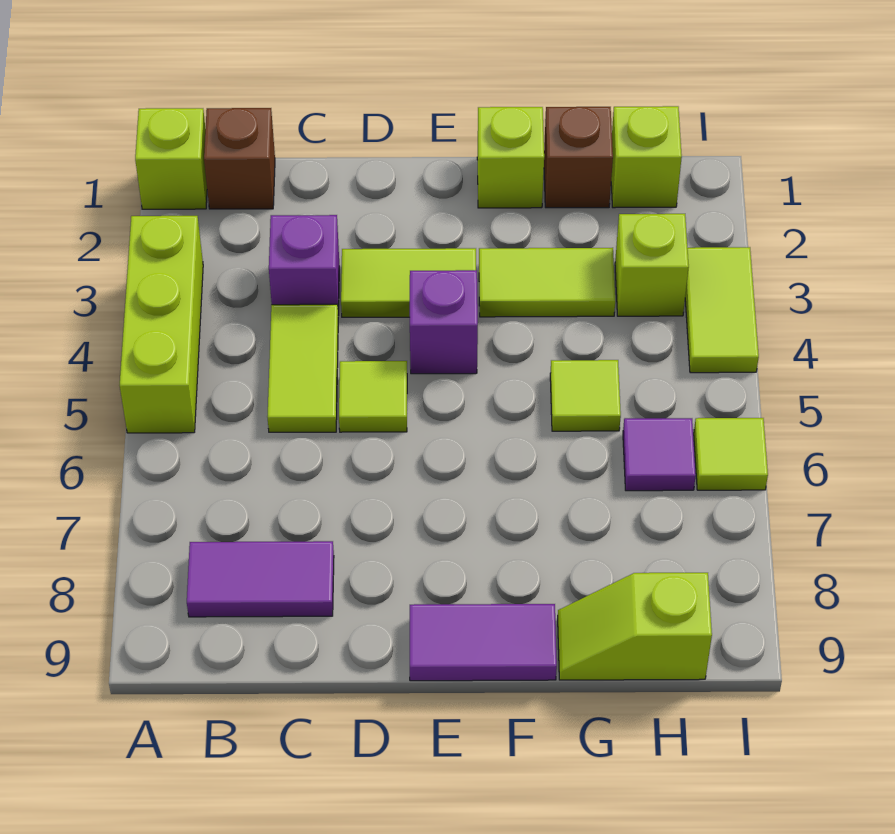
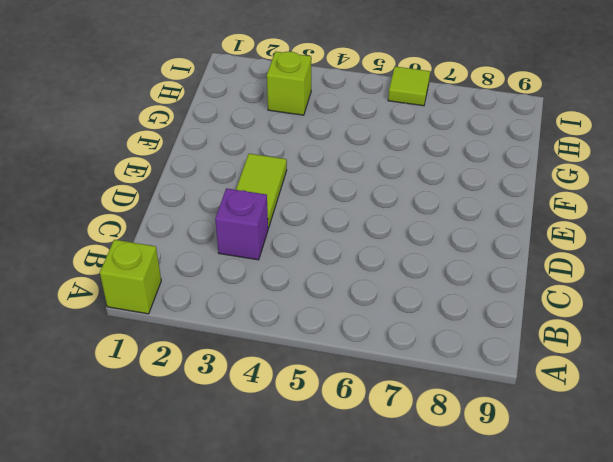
none -> lime 1x3 brick [120,216,203,433]
none -> brown 1x1 brick [204,108,275,209]
none -> purple 1x2 tile [187,541,334,617]

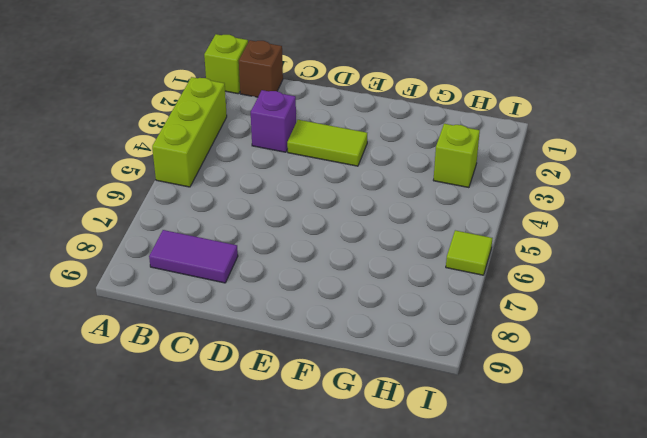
none -> lime 1x2 tile [267,304,338,432]
none -> lime 1x1 tile [339,361,407,432]
none -> purple 1x1 brick [410,270,478,374]

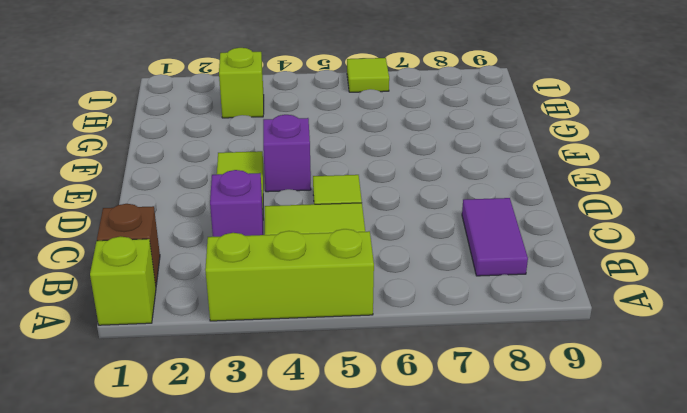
none -> purple 1x2 tile [410,604,557,681]
none -> lime 1x1 brick [477,107,544,208]
none -> lime 1x2 tile [479,248,615,317]

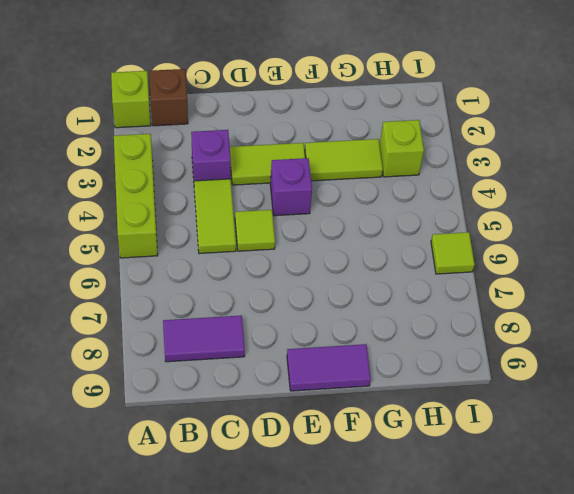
none -> lime 1x1 brick [477,107,544,208]
none -> brown 1x1 brick [544,107,613,208]
none -> lime 1x1 tile [550,360,621,431]

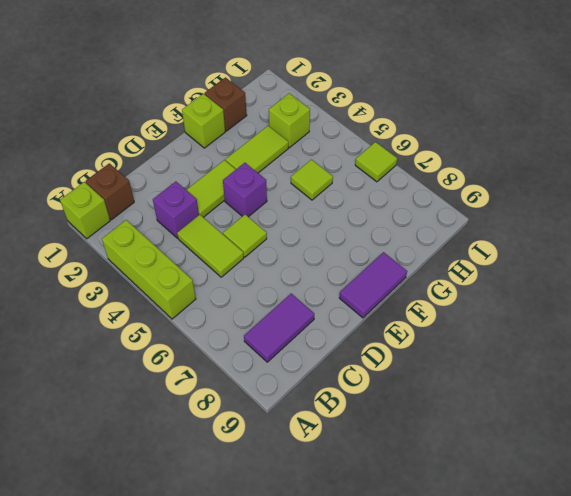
none -> lime 1x2 slope [558,573,712,680]
none -> lime 1x1 brick [611,106,682,208]
none -> purple 1x1 tile [623,418,696,491]

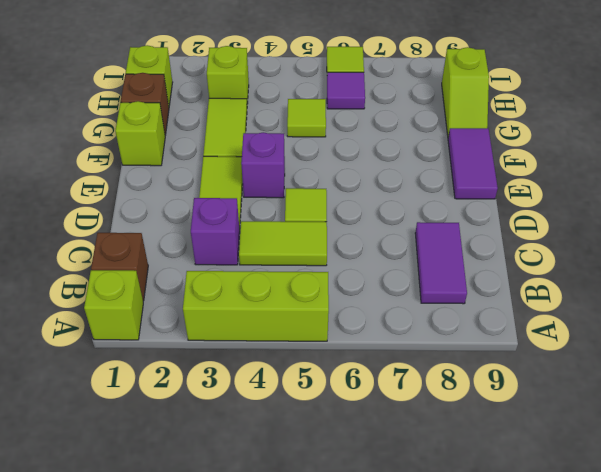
none -> lime 1x2 tile [685,247,759,373]

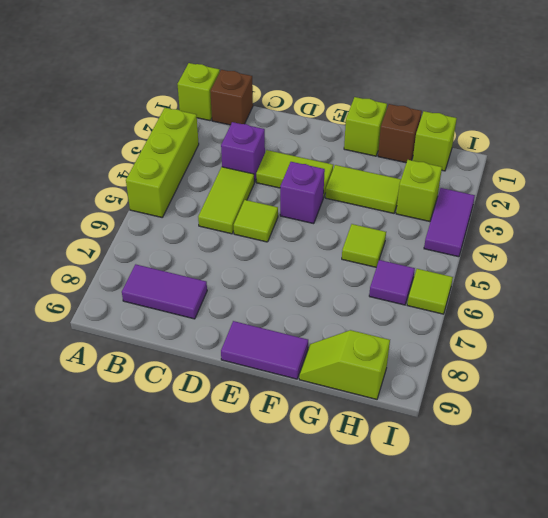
purple 1x2 tile [424,188,475,257] -> lime 1x2 tile [685,247,759,373]

